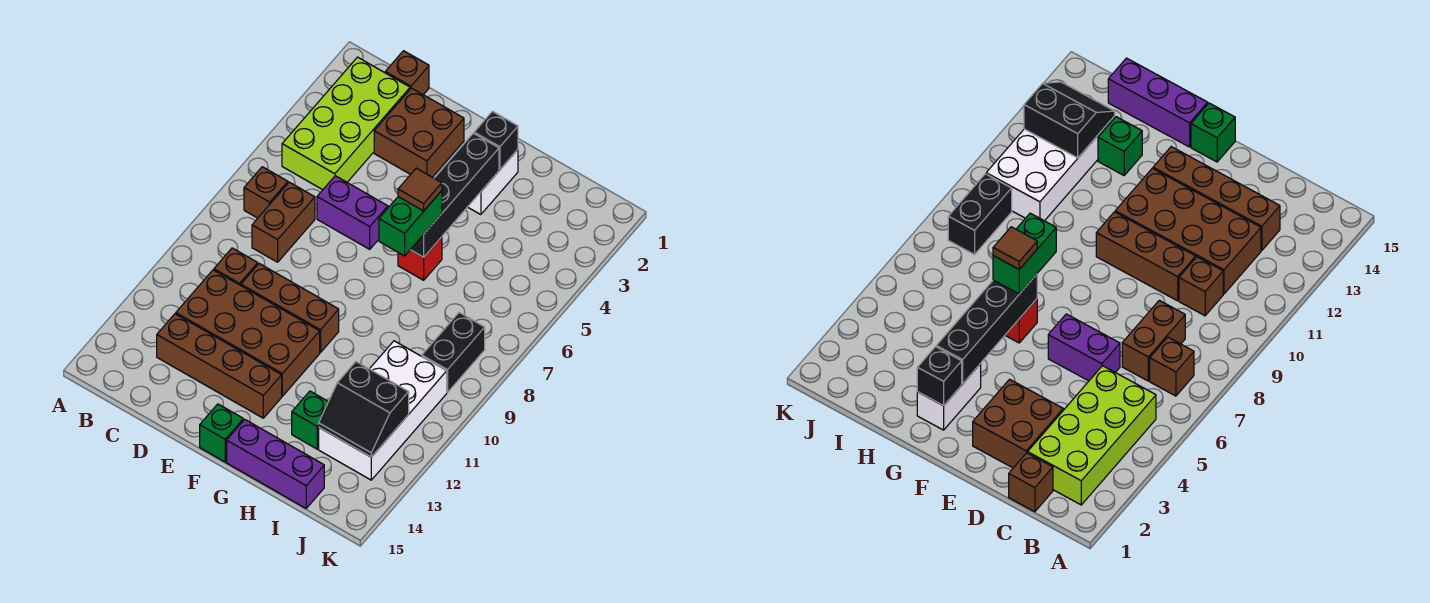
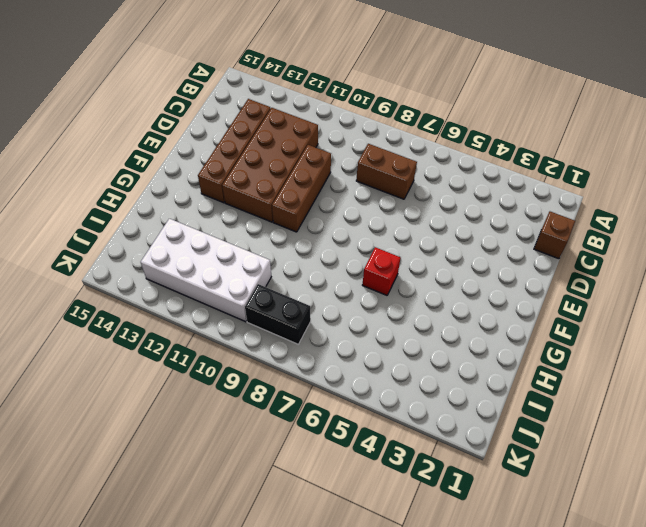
none -> lime 2x4 brick [282,57,410,190]
none -> brown 1x1 brick [244,167,288,218]
none -> brown 1x1 brick [214,248,258,286]

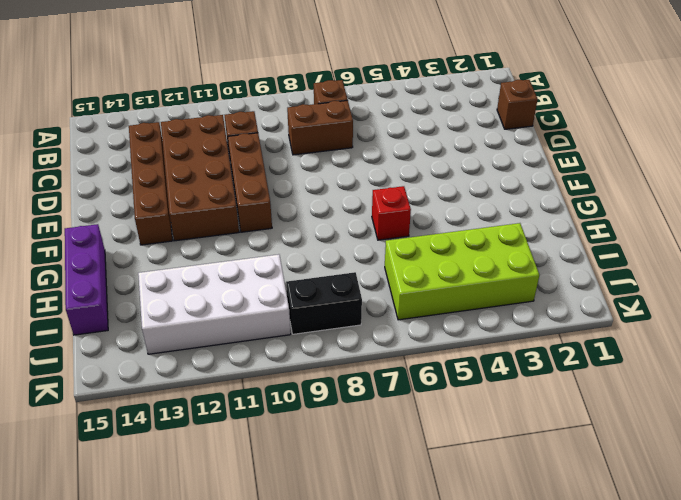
lime 2x4 brick [385,223,539,320] -> lime 2x4 brick moved to [282,57,410,190]
none -> brown 2x2 brick [374,88,464,177]
none -> purple 1x2 brick [317,176,388,249]
none -> green 1x1 brick [200,404,243,462]

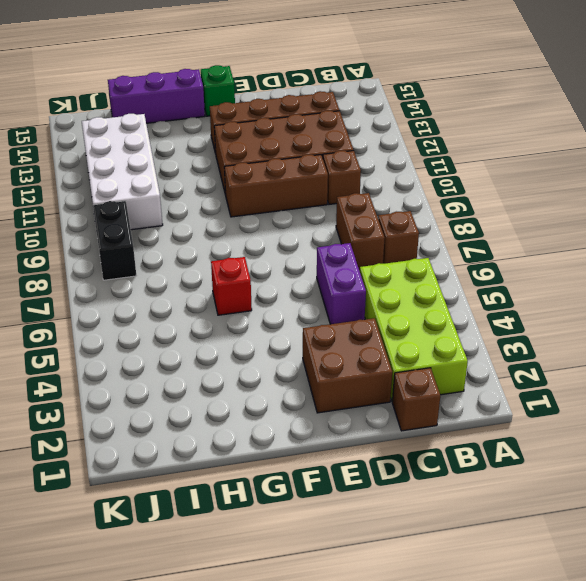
purple 1x2 brick [317,243,366,324] -> purple 1x2 brick turned to [317,176,388,249]
none -> white 1x2 brick [468,150,518,215]
none -> green 1x1 brick [292,391,328,449]
none -> black 1x1 brick [474,111,518,170]

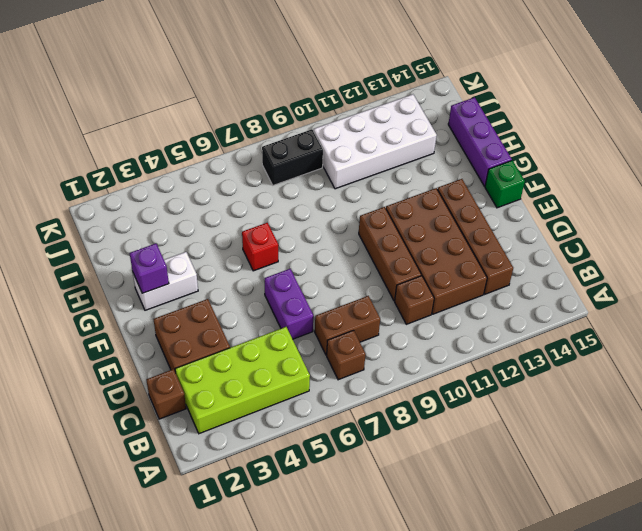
purple 1x1 brick [130,244,169,293] -> black 1x1 brick [474,111,518,170]
none -> green 1x1 brick [292,391,328,449]
none -> black 1x4 brick [411,133,499,257]
none -> black 2x2 slope [319,362,409,457]

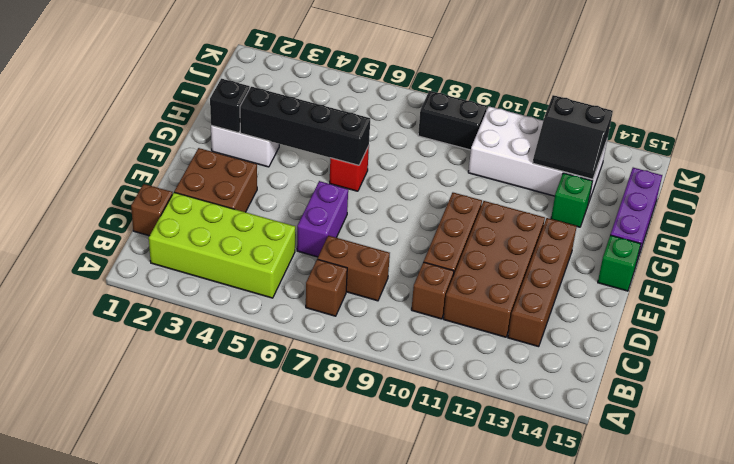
black 2x2 slope [533,95,613,179] -> black 2x2 slope turned to [319,362,409,457]
none -> green 1x2 brick [379,191,442,256]
none -> brown 1x1 tile [398,168,442,211]

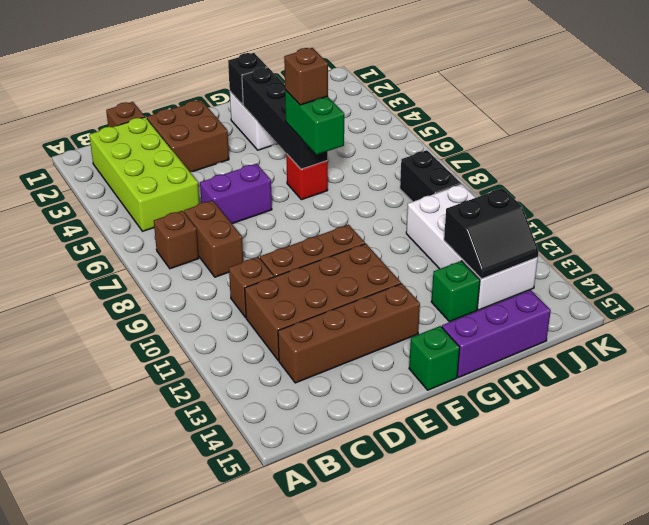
brown 1x1 brick [284,48,328,105] -> brown 1x1 tile [398,168,442,211]

